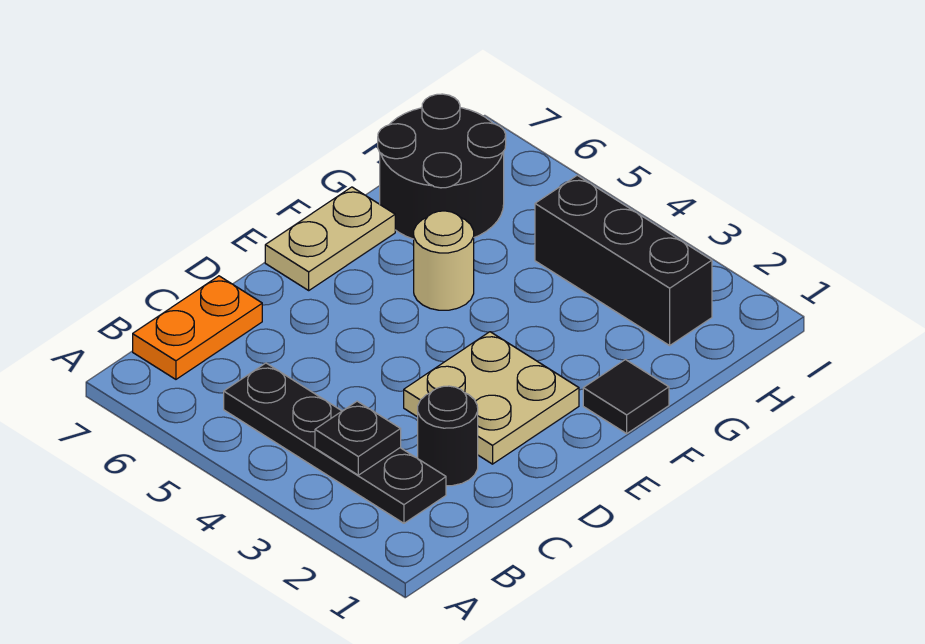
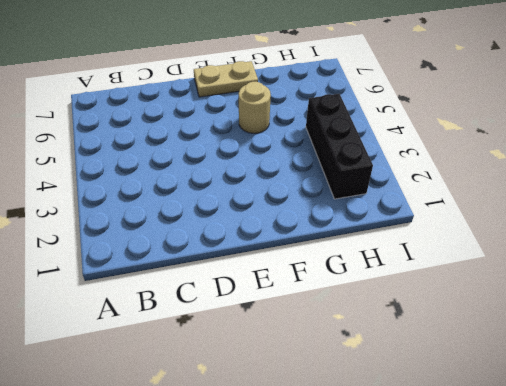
none -> black 1x4 plate [224,363,446,523]
none -> orange 1x2 plate [133,276,262,379]

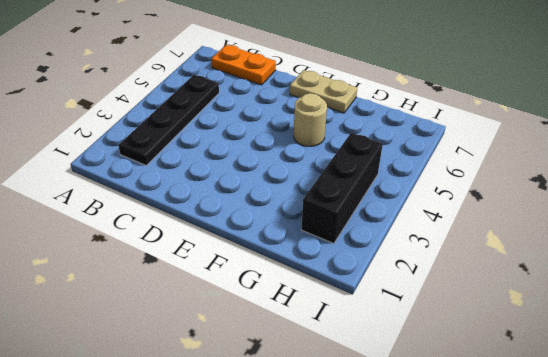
none -> black 1x1 round brick [418,386,478,486]
none -> tan 2x2 plate [404,332,579,464]

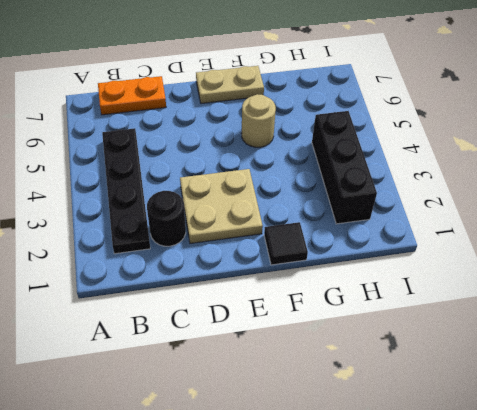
none -> black 2x2 round brick [378,94,506,239]
none -> black 1x1 plate [315,401,401,475]

